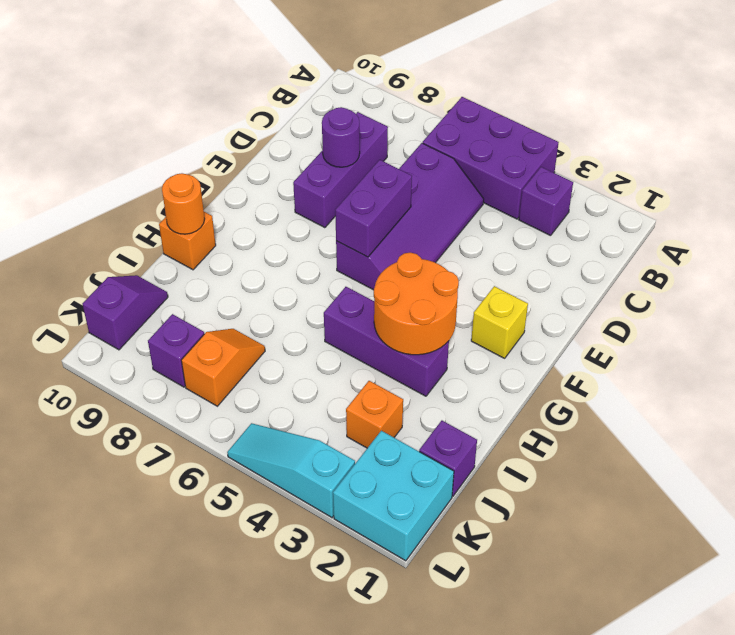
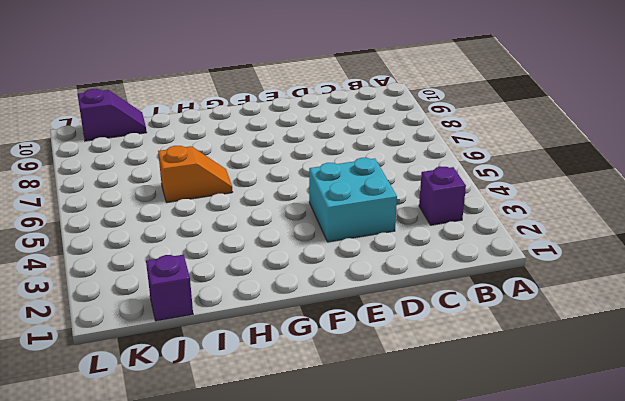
cyan 2x2 brick [309,157,397,242] -> cyan 2x2 brick moved to [333,431,454,561]
orange 1x2 slope [158,146,233,203] -> orange 1x2 slope moved to [181,329,265,406]
none -> purple 2x3 brick [423,97,559,219]
none -> purple 2x4 slope [336,143,484,290]
none -> purple 1x3 brick [293,112,388,228]

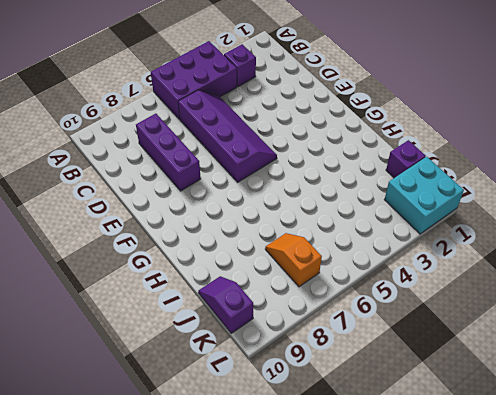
none -> yellow 1x1 brick [471,286,528,358]
none -> purple 1x3 brick [324,287,449,396]
none -> orange 1x1 brick [159,212,216,270]

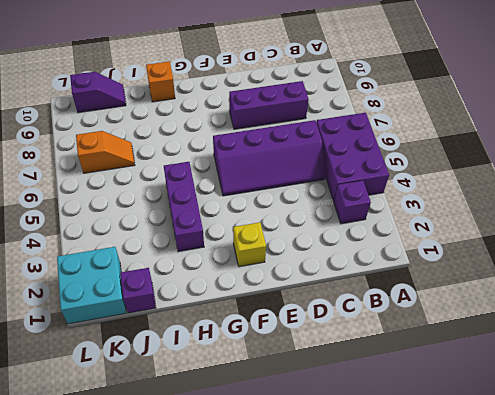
none -> orange 1x1 brick [346,381,403,448]
none -> purple 1x1 brick [148,314,204,387]
none -> cyan 1x3 slope [227,423,355,517]

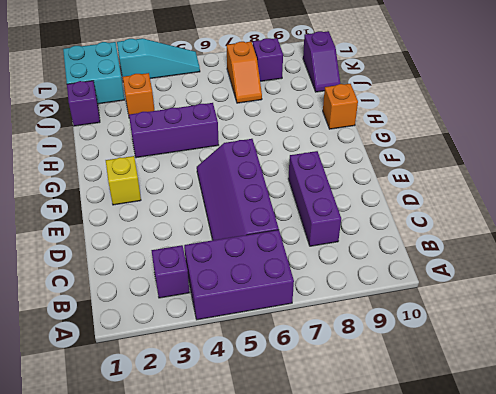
none -> purple 1x1 round brick [322,107,360,167]
none -> purple 1x2 brick [335,160,412,257]
none -> orange 2x2 round brick [374,252,459,355]

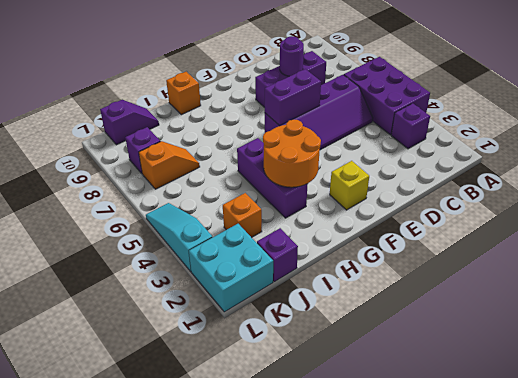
none -> orange 1x1 round brick [162,173,205,234]

